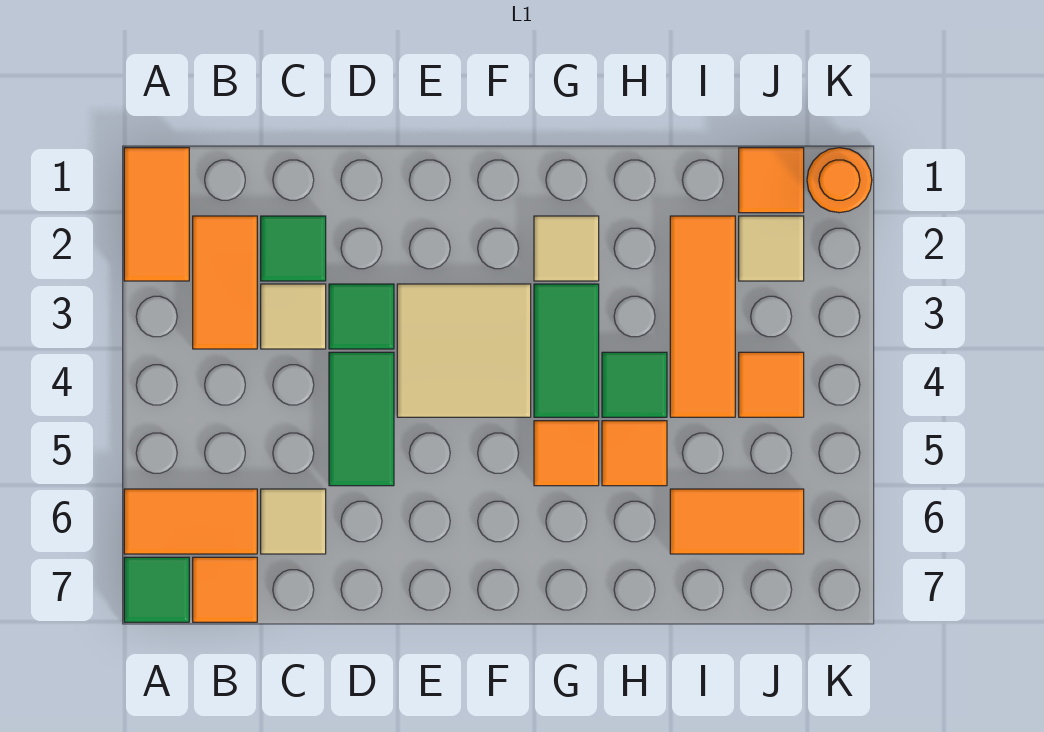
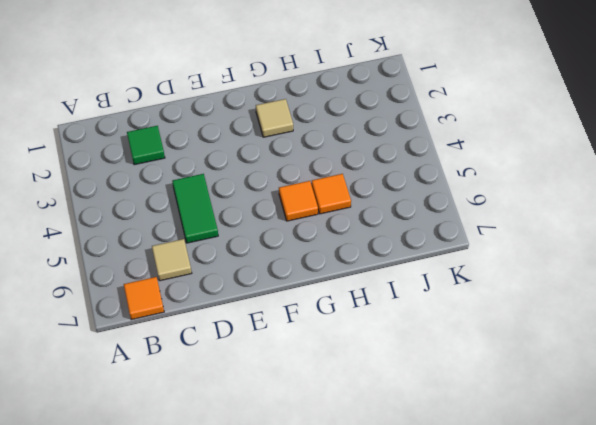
none -> orange 1x2 tile [124,148,189,281]
none -> orange 1x2 tile [124,489,257,554]
none -> green 1x1 tile [124,557,189,622]

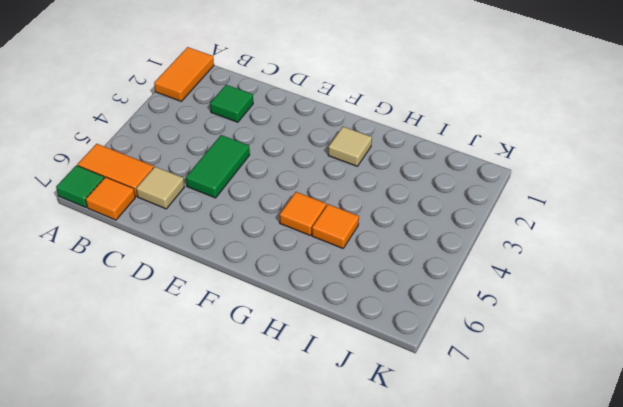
none -> orange 1x2 tile [193,216,257,349]
none -> tan 1x1 tile [261,284,326,349]
none -> green 1x1 tile [329,284,394,349]

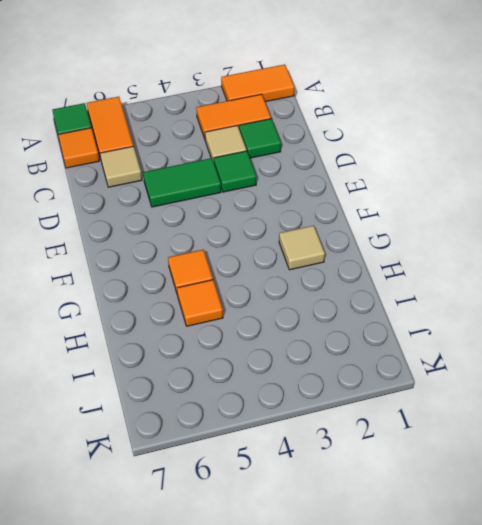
none -> tan 2x2 tile [397,284,531,417]
none -> green 1x2 tile [534,284,599,417]
none -> green 1x1 tile [602,352,667,417]

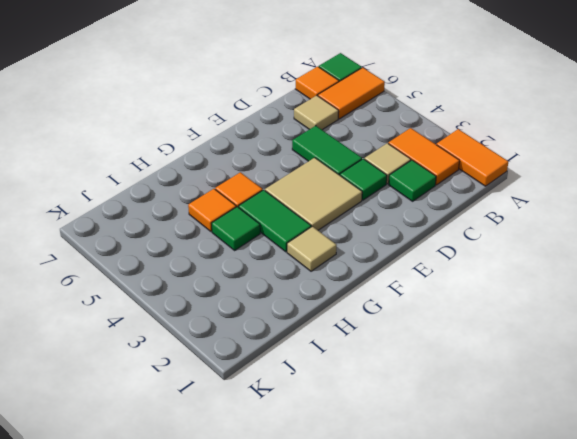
none -> orange 1x3 tile [670,216,735,417]
none -> orange 1x2 tile [670,489,804,554]
none -> orange 1x1 tile [739,148,804,213]

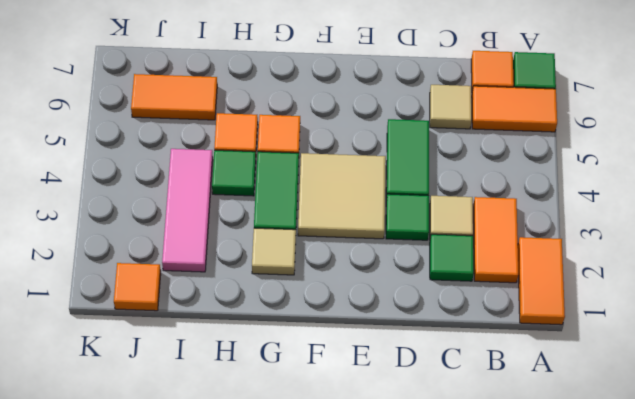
pink 1x3 tile [162,149,213,272] -> orange 1x3 tile [670,216,735,417]
none -> tan 1x1 tile [739,216,804,281]
none -> orange 1x1 tile [739,352,804,417]
none -> orange 1x1 round brick [807,148,872,213]

